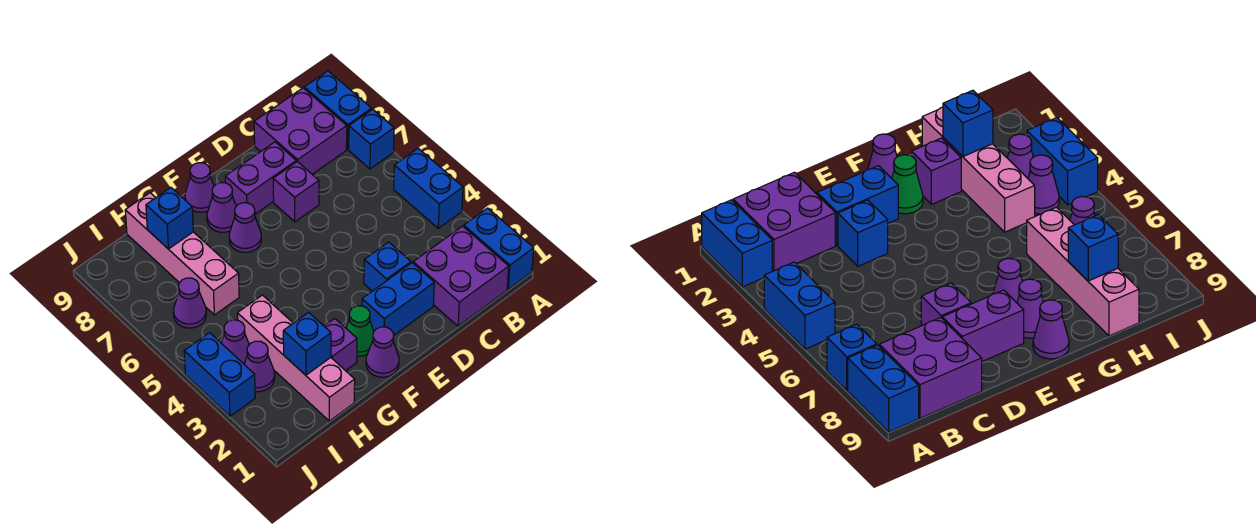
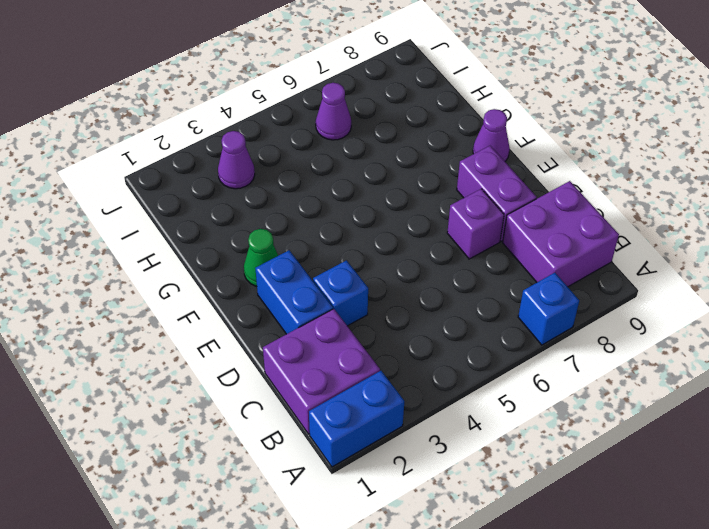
none -> blue 1x2 brick [394,149,463,228]
none -> blue 1x2 brick [304,71,372,149]
none -> purple 1x1 cone [366,327,399,377]

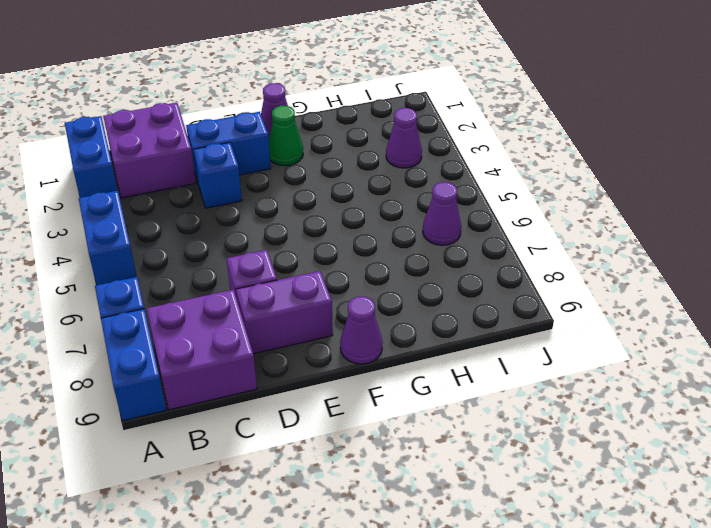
none -> purple 1x1 cone [229,203,261,253]
none -> purple 1x1 cone [207,183,236,232]
none -> purple 1x1 brick [324,319,357,371]

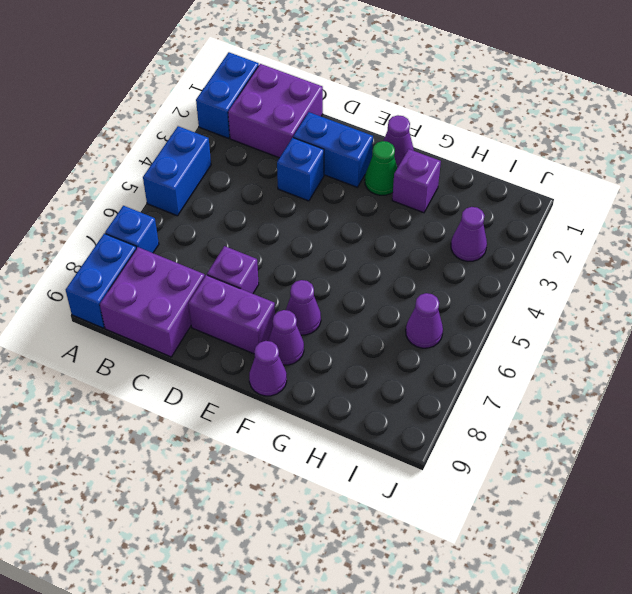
none -> pink 1x4 brick [237,295,355,421]
none -> pink 1x4 brick [125,193,239,315]
none -> purple 1x1 cone [221,320,249,364]

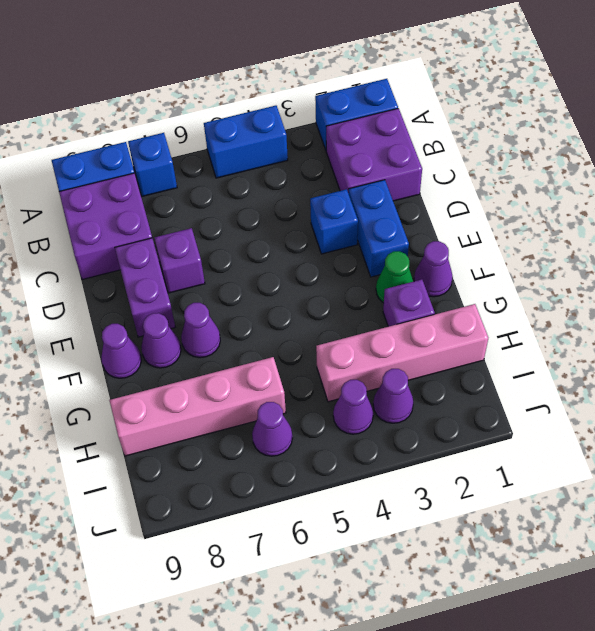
none -> blue 1x2 brick [184,333,255,416]
none -> blue 1x1 brick [283,312,331,375]
none -> blue 1x1 brick [146,188,193,249]

